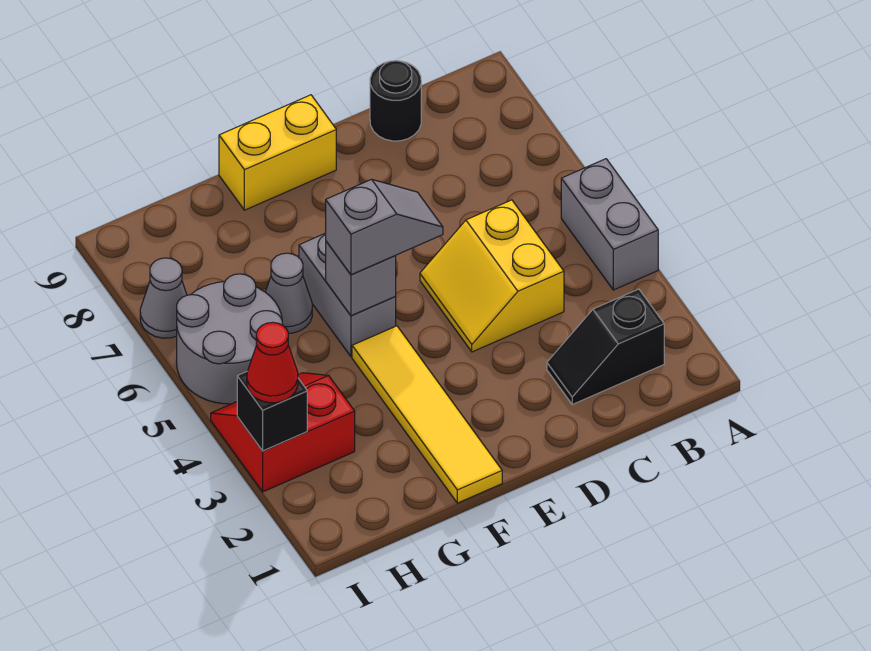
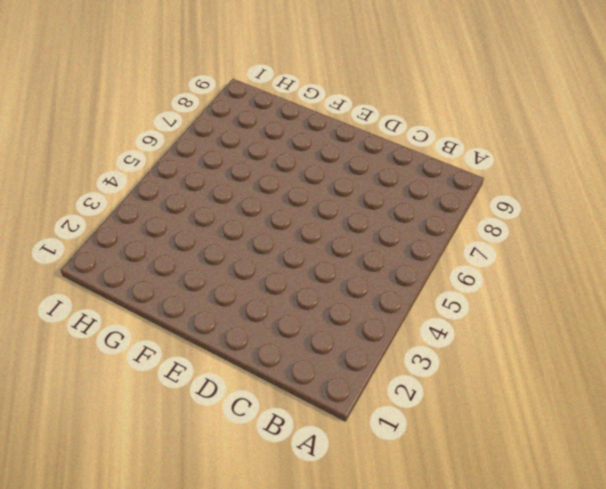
none -> grey 1x2 brick [561,159,658,290]
none -> black 1x2 slope [547,289,664,404]
none -> yellow 2x2 slope [420,200,564,352]

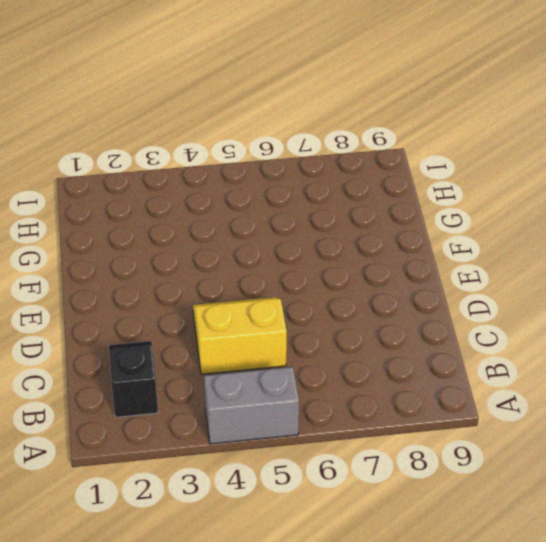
none -> black 1x1 round brick [370,61,421,141]
none -> yellow 1x2 brick [219,95,336,210]
none -> yellow 1x4 tile [352,326,502,503]

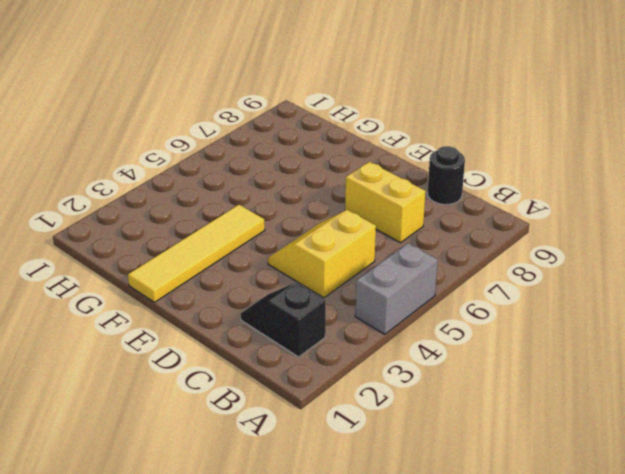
yellow 1x2 brick [345,162,426,243] -> yellow 1x2 brick moved to [219,95,336,210]
none -> grey 1x2 brick [299,233,396,357]
none -> grey 1x1 cone [266,253,312,333]
none -> red 2x2 slope [211,373,355,492]

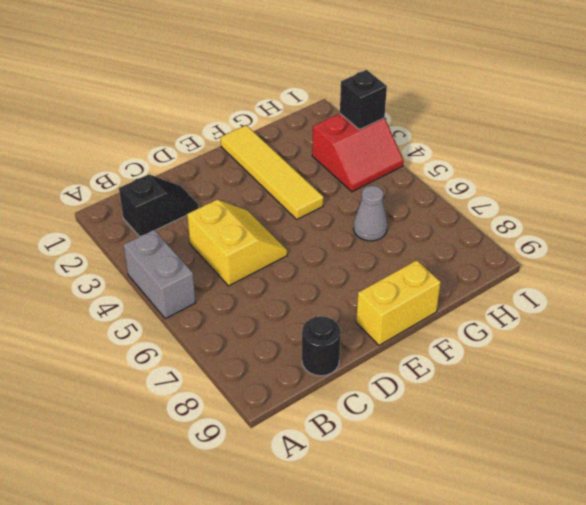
none -> grey 1x2 brick [299,233,396,357]
none -> grey 2x2 round brick [177,274,282,404]
none -> grey 1x1 cone [140,258,187,338]

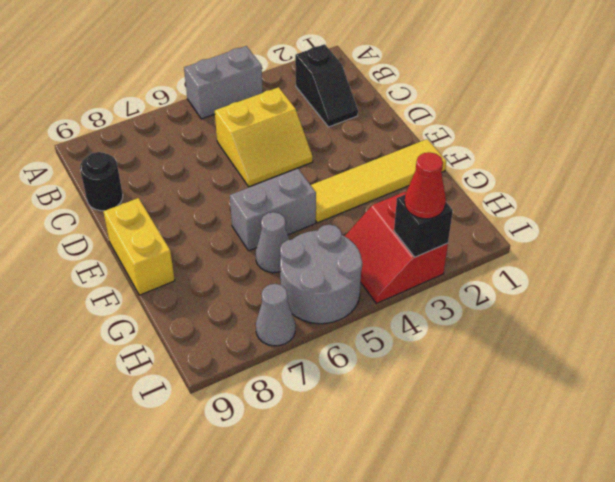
none -> grey 1x1 brick [326,242,396,316]
none -> grey 1x2 slope [326,179,443,275]

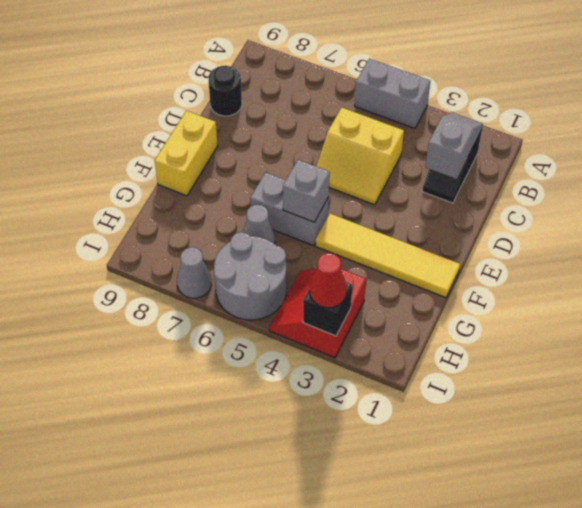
grey 1x2 slope [425,113,483,179] -> grey 1x2 slope moved to [326,179,443,275]

